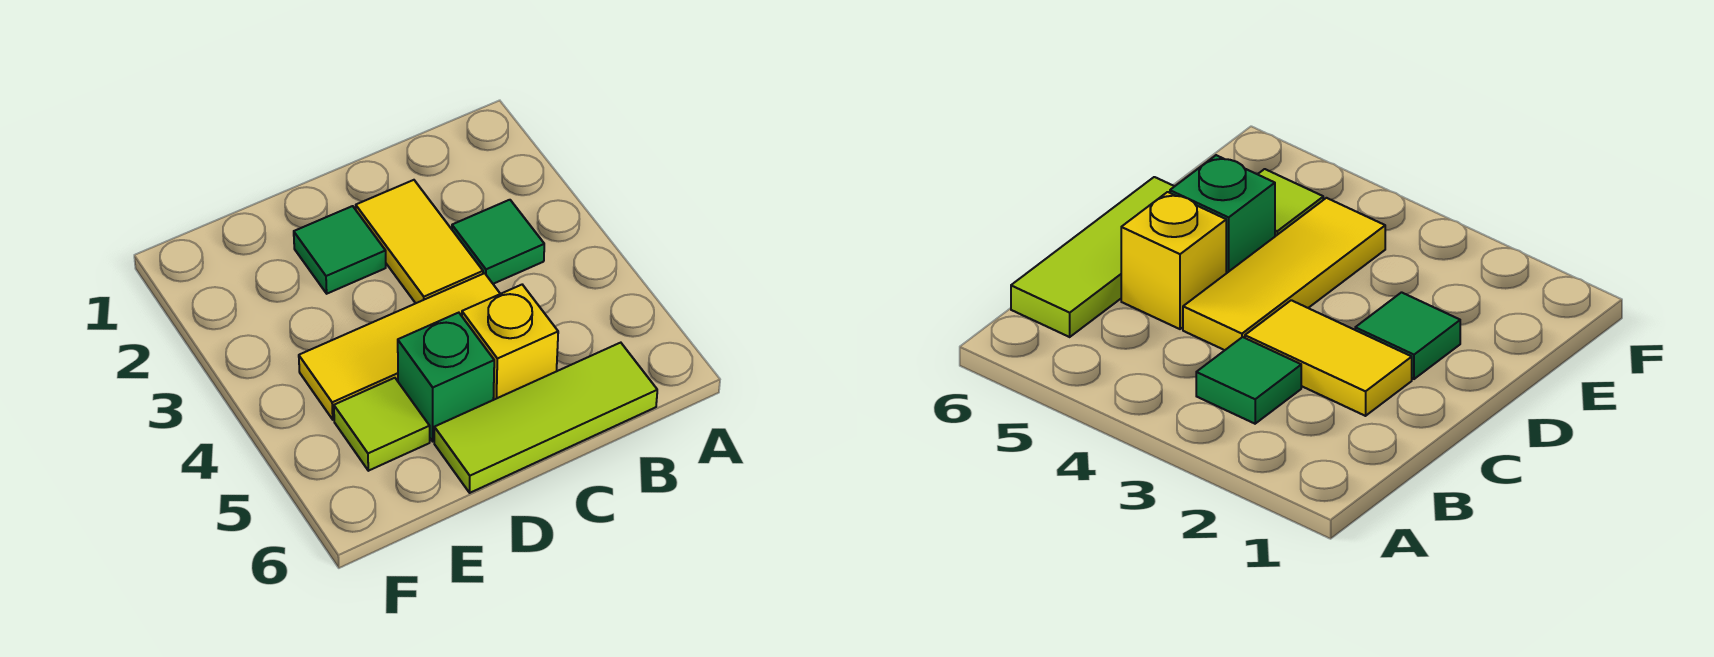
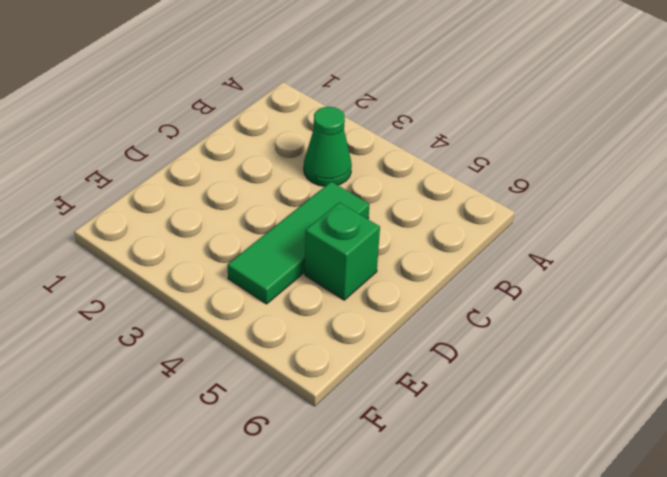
green 1x1 cone [304,107,352,186] -> green 1x1 tile [452,200,544,284]
green 1x3 tile [228,182,370,304] -> yellow 1x3 tile [299,273,500,420]
none -> lime 1x3 tile [434,343,657,493]
none -> yellow 1x2 tile [356,180,483,303]

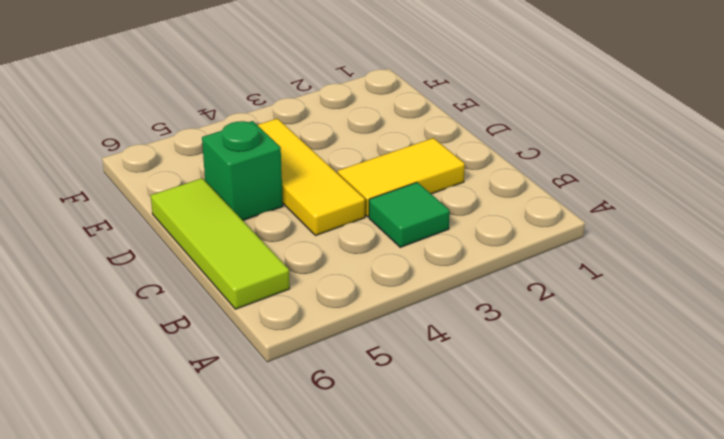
none -> yellow 1x1 brick [462,285,558,400]
none -> green 1x1 tile [294,206,386,294]

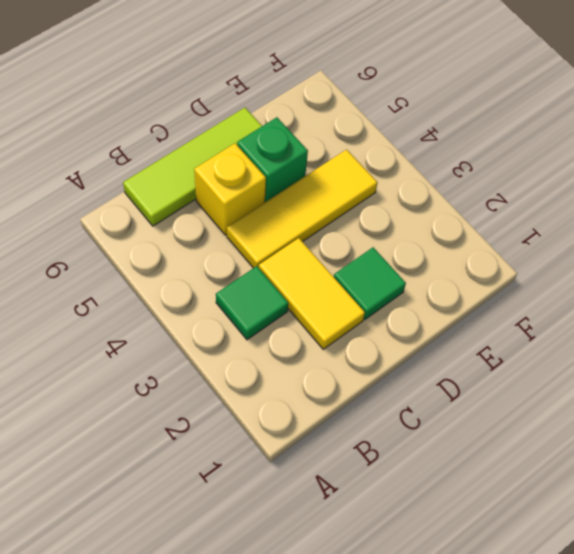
none -> lime 1x1 tile [334,378,430,471]

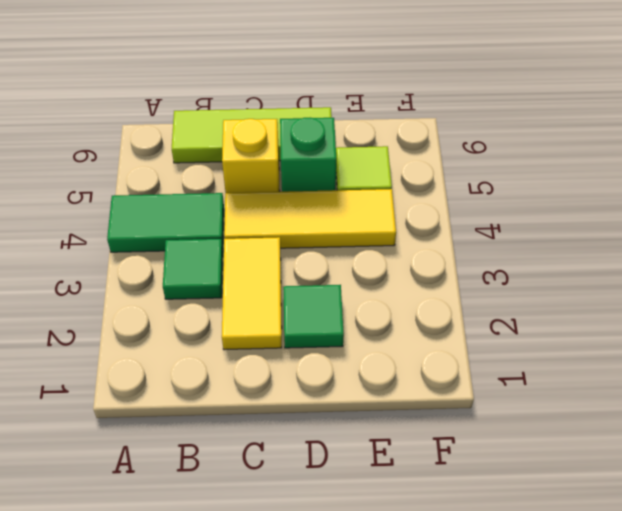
green 1x2 tile [107,193,224,252] -> none

